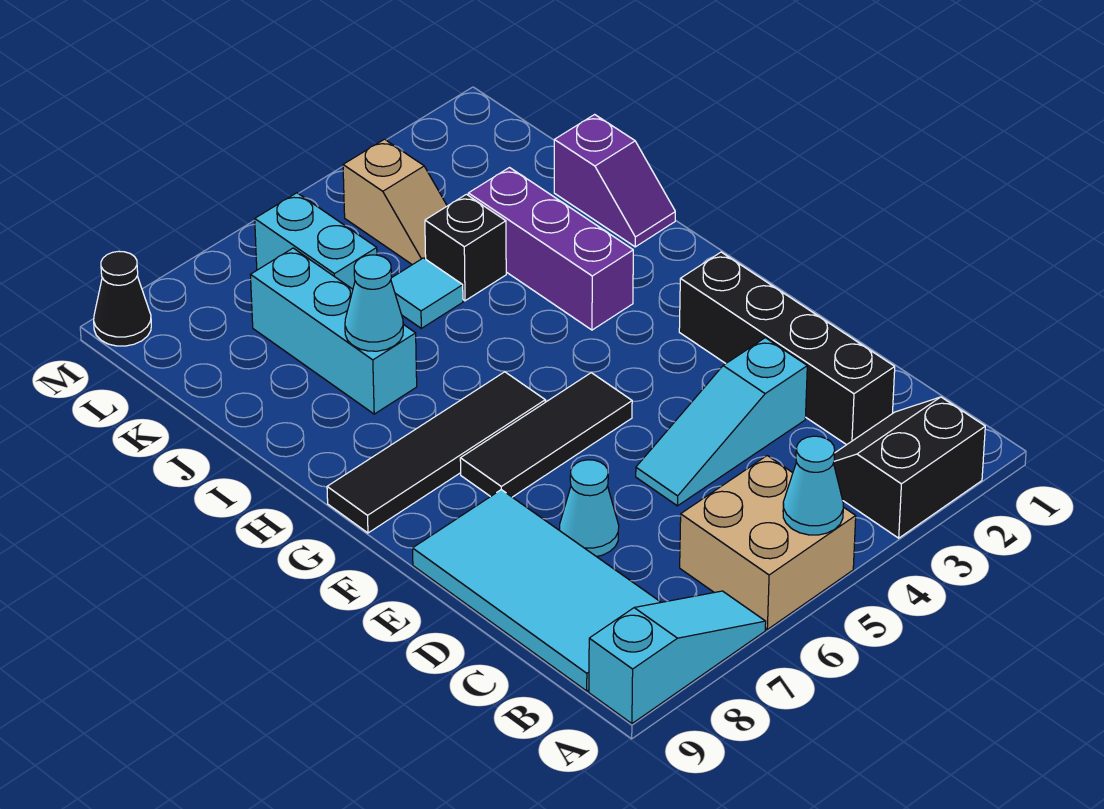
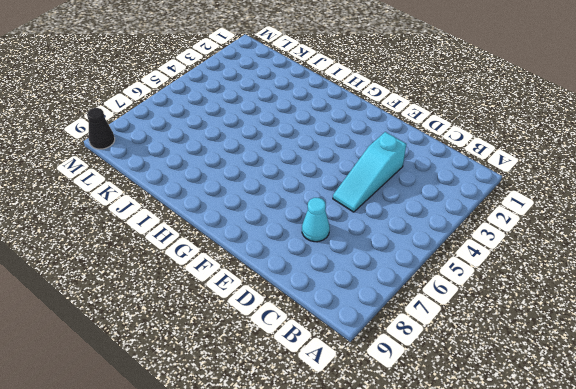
none -> black 2x2 slope [834,397,985,538]
none -> tan 2x2 brick [680,456,856,629]
none -> cyan 1x3 slope [589,591,766,724]

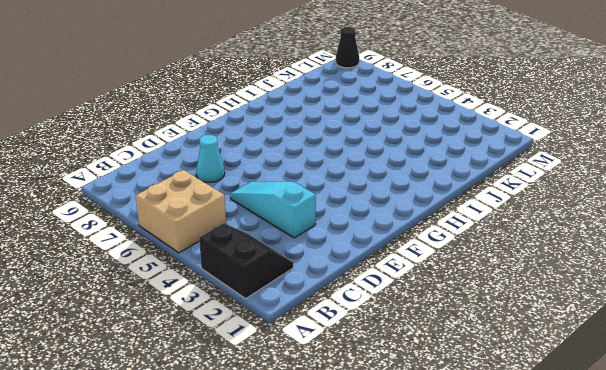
none -> cyan 1x3 slope [589,591,766,724]
none -> cyan 2x4 tile [413,490,661,691]
none -> black 1x4 brick [679,252,895,445]

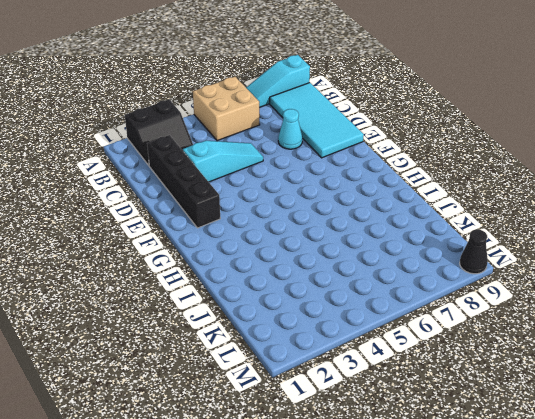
none -> black 1x3 tile [460,373,632,497]
none -> black 1x4 tile [327,372,545,533]
none -> purple 1x3 brick [468,168,633,330]

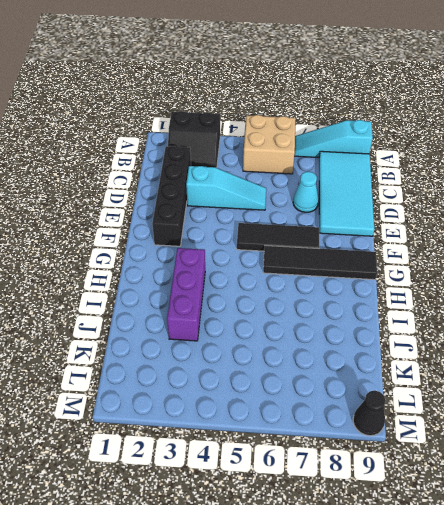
none -> purple 1x2 slope [554,114,675,247]
none -> cyan 1x3 brick [251,248,417,414]
none -> black 1x1 brick [425,194,506,301]

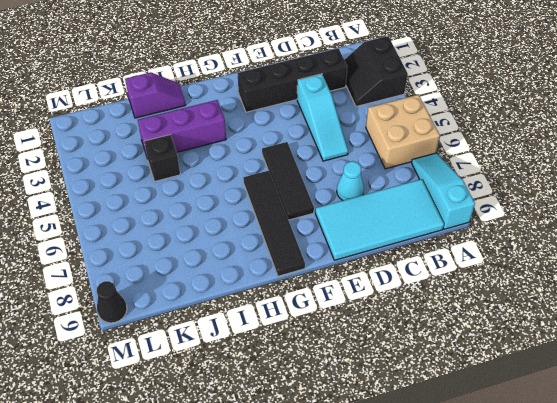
none -> cyan 1x3 brick [251,248,417,414]
none -> cyan 1x1 tile [391,258,463,328]
none -> tan 1x2 slope [343,139,447,265]

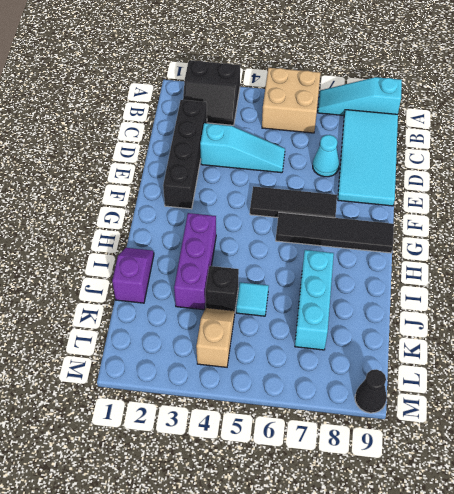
none -> cyan 1x2 brick [255,193,377,289]
none -> cyan 1x1 cone [783,436,843,535]
none -> cyan 1x1 cone [345,255,403,351]

